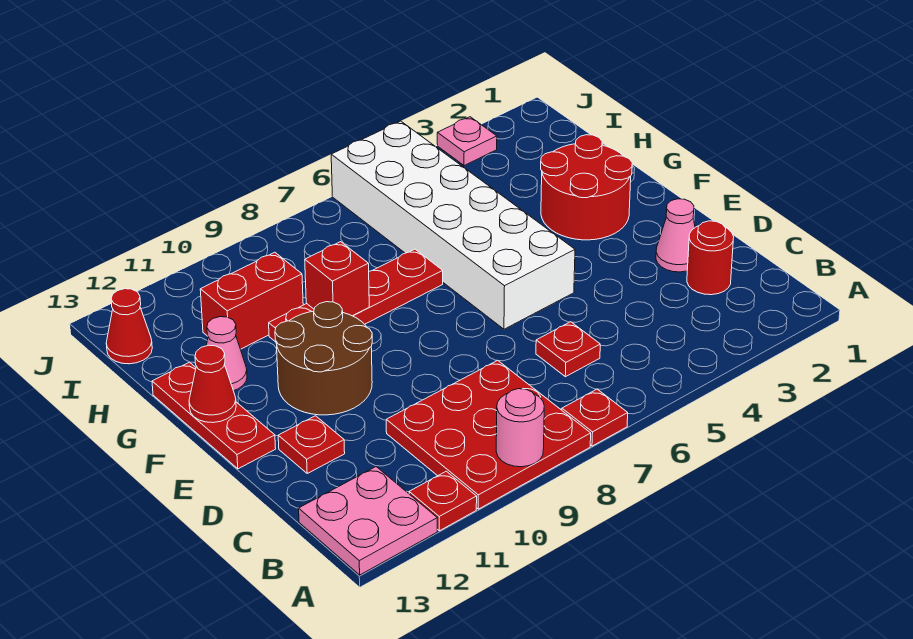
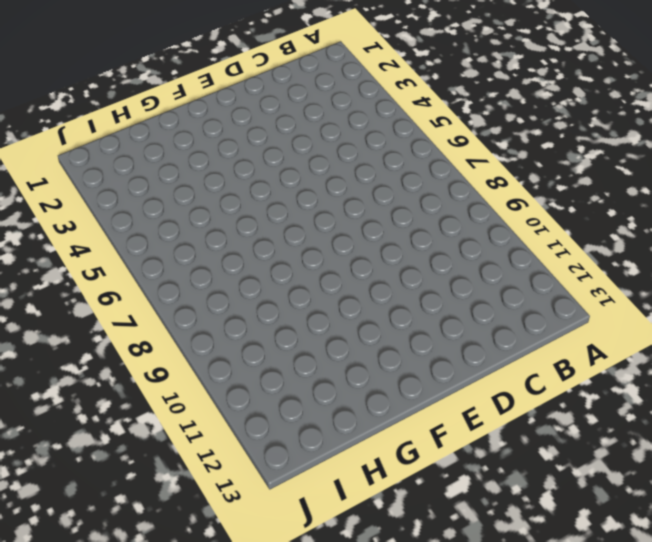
none -> red 1x1 plate [562,389,628,446]
none -> red 3x3 plate [386,360,591,509]
none -> red 1x1 plate [409,471,477,531]

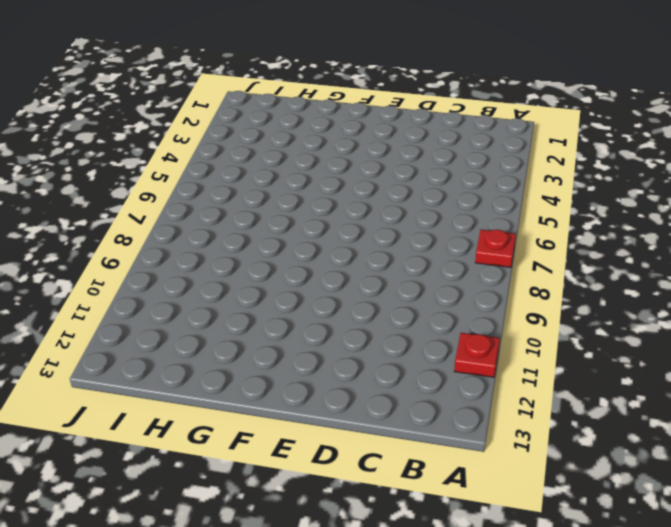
none -> red 3x3 plate [386,360,591,509]
none -> pink 2x2 plate [299,467,437,575]
none -> red 1x1 round brick [687,221,734,295]

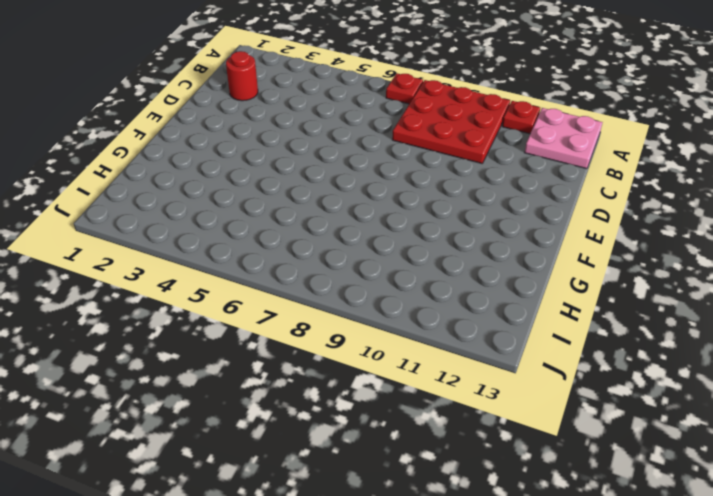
none -> red 1x1 plate [536,322,600,377]
none -> pink 1x1 cone [656,199,695,272]
none -> red 1x1 plate [278,416,345,473]

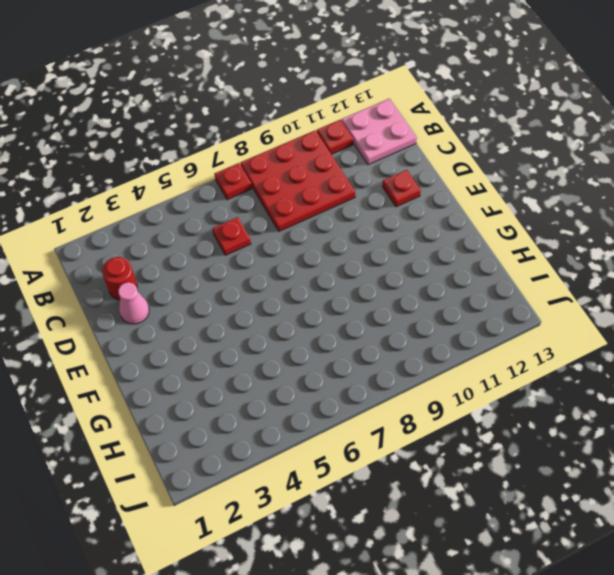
none -> white 2x6 brick [331,121,575,329]
none -> brown 2x2 round brick [275,302,372,415]
none -> red 1x3 plate [152,362,276,469]

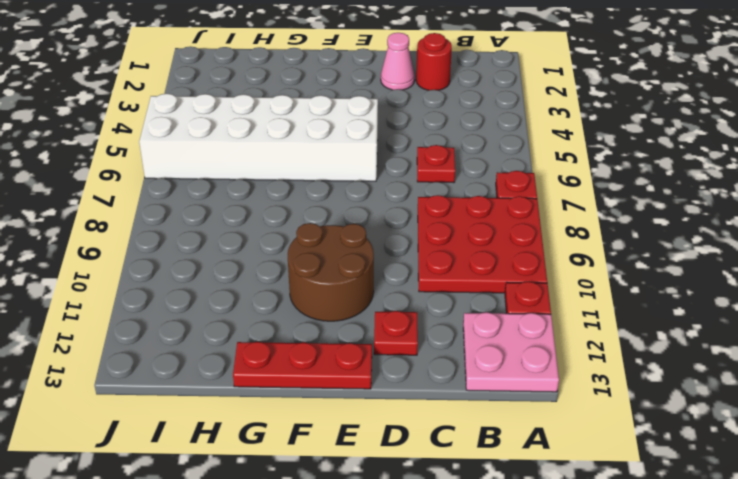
none -> red 2x2 round brick [541,135,632,240]
none -> red 1x4 plate [269,249,443,342]
none -> pink 1x1 cone [206,317,247,391]

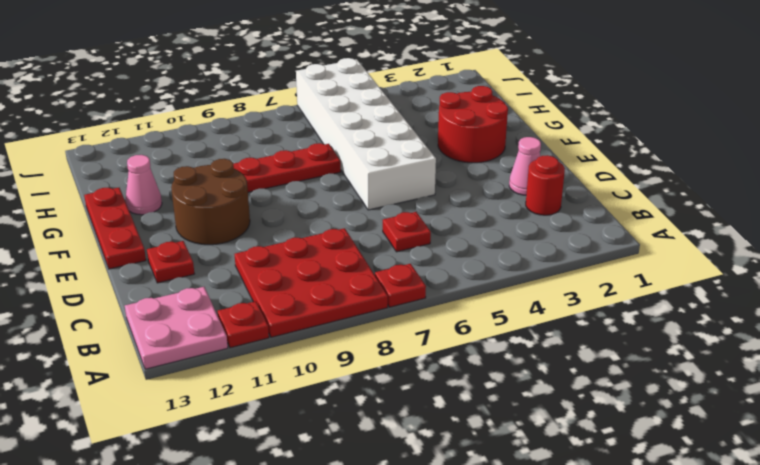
none -> red 1x2 brick [200,252,303,349]
none -> red 1x1 cone [106,289,152,364]
none -> pink 1x1 plate [437,117,497,166]

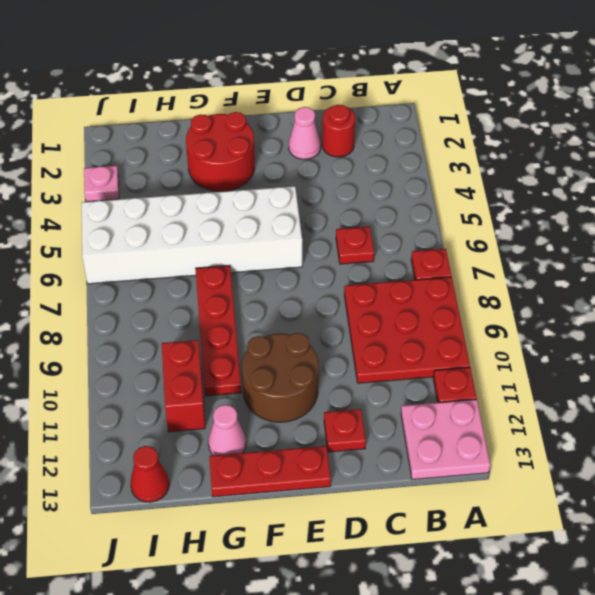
none -> pink 1x1 round brick [496,389,544,467]
none -> red 1x1 cone [189,345,236,423]
none -> red 1x1 brick [305,242,369,316]

